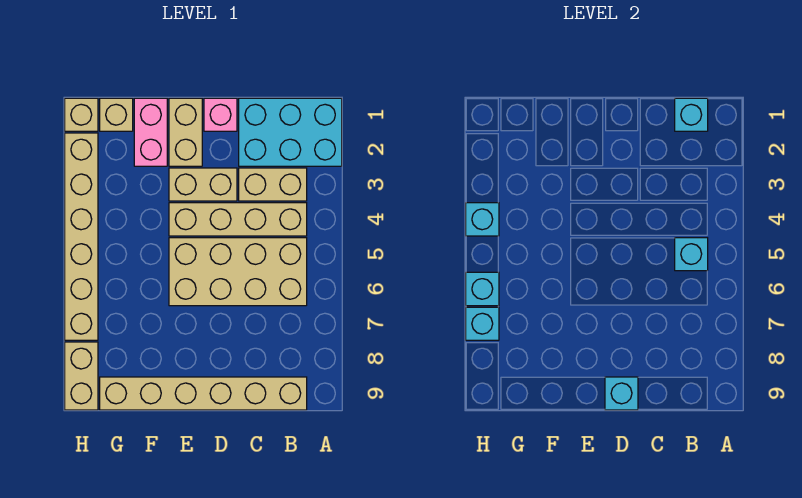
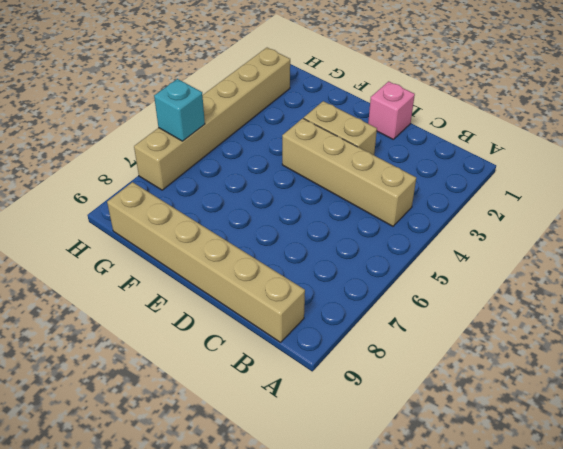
none -> cyan 2x3 brick [239,98,342,166]
none -> tan 1x2 brick [239,168,307,201]
none -> tan 2x4 brick [169,238,307,306]

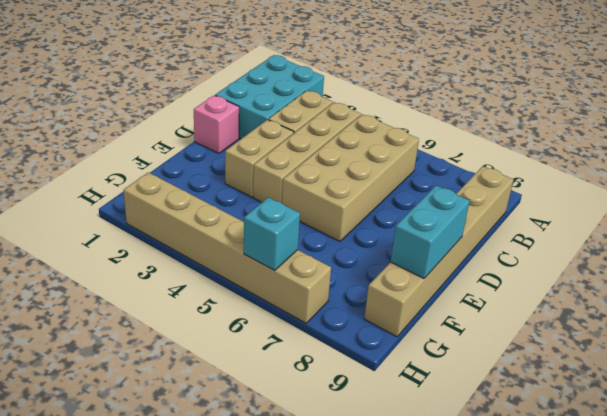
cyan 1x2 brick [391,185,470,278] -> none
none -> tan 1x2 brick [169,98,202,166]
none -> pink 1x2 brick [134,98,167,166]
none -> tan 1x1 brick [100,98,133,131]

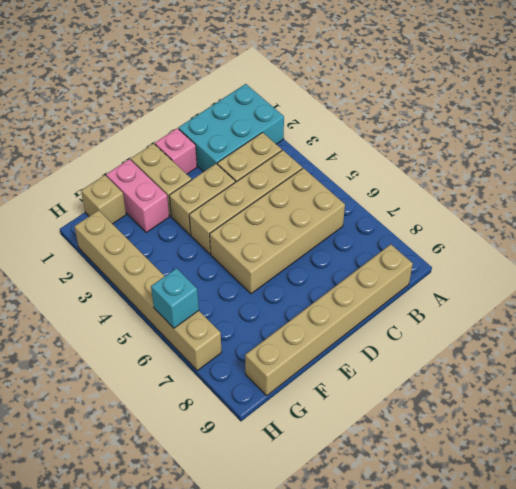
none -> tan 1x1 brick [65,98,98,131]
none -> tan 1x2 brick [65,342,98,410]
none -> cyan 1x1 brick [675,98,708,131]

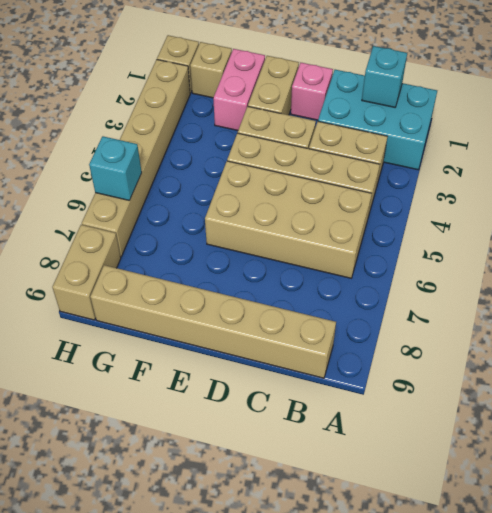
none -> cyan 1x1 brick [675,238,708,271]
none -> cyan 1x1 brick [605,377,638,410]
none -> cyan 1x1 brick [466,203,499,236]

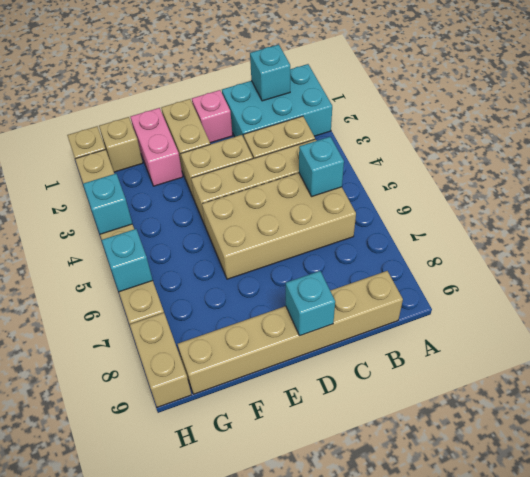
none -> cyan 1x1 brick [466,307,499,340]

